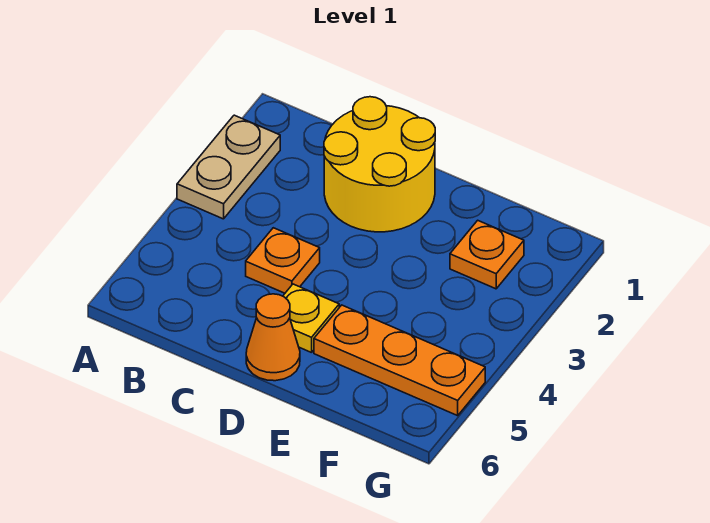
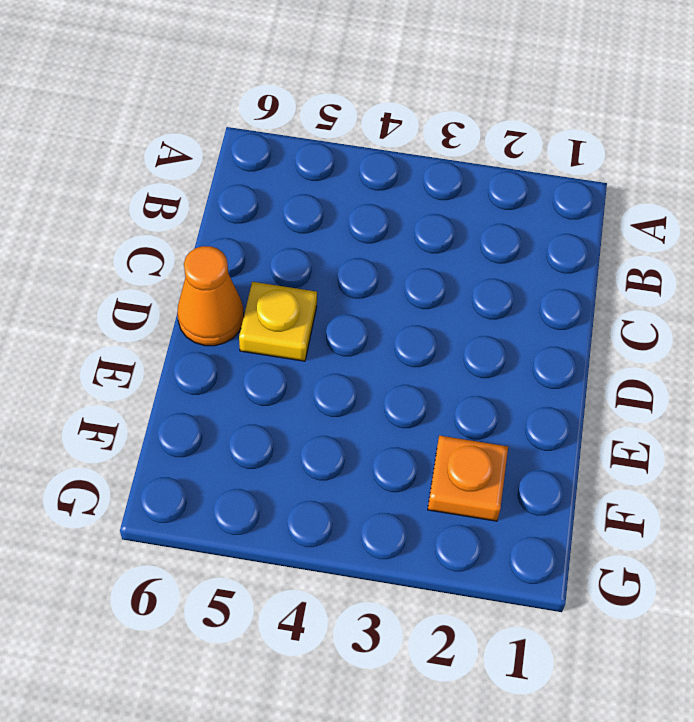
none -> tan 1x2 plate [177,115,280,219]
none -> yellow 2x2 round brick [324,97,435,232]

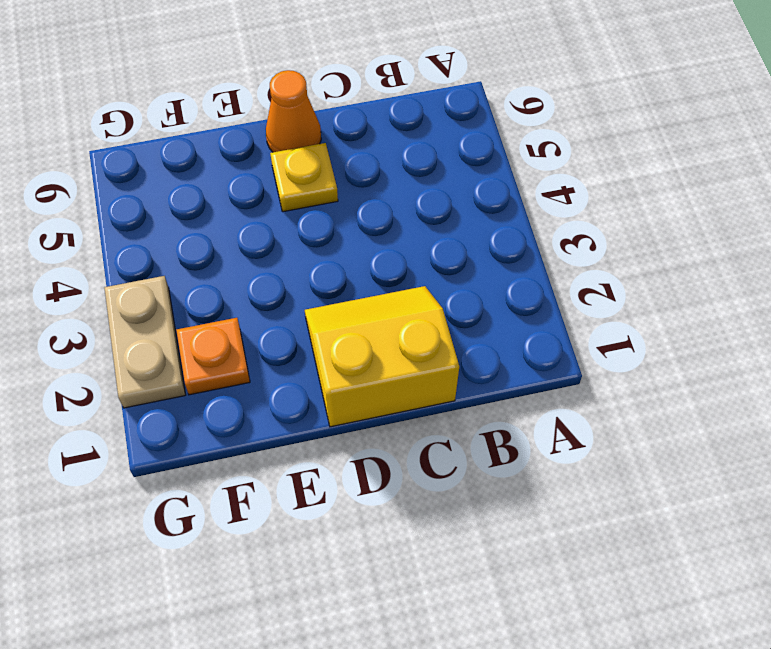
yellow 2x2 slope [305,286,459,427] -> yellow 2x2 round brick [324,97,435,232]
tan 1x2 plate [104,276,185,408] -> tan 1x2 plate moved to [177,115,280,219]
none -> orange 1x1 plate [246,228,320,293]
none -> orange 1x3 plate [314,305,485,416]

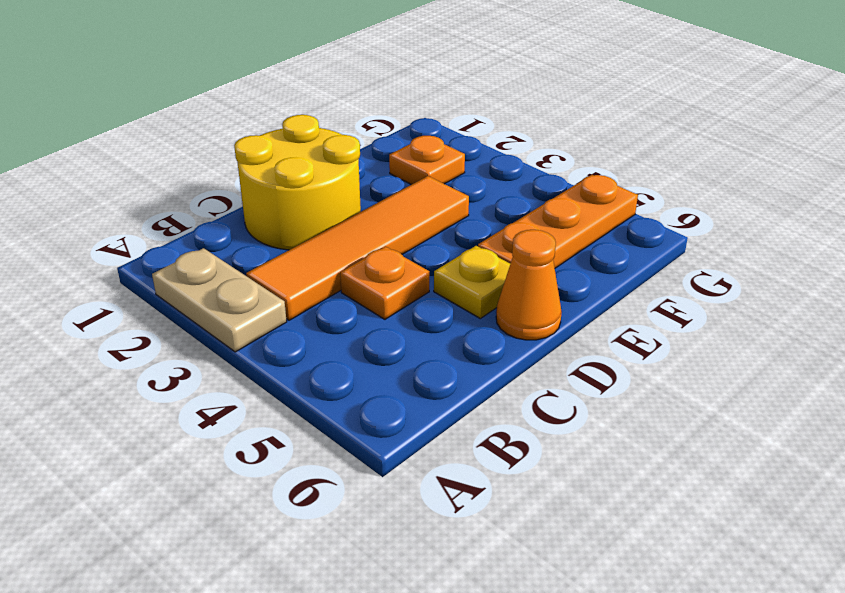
orange 1x4 tile [246,176,469,320] -> none

